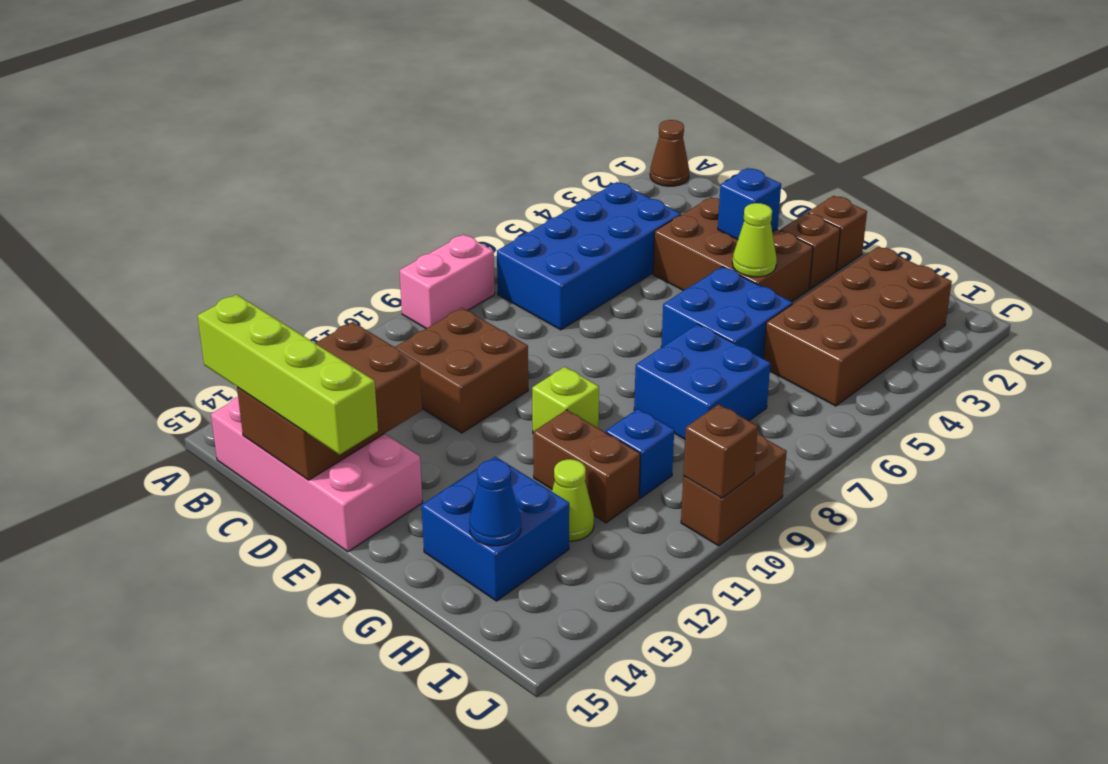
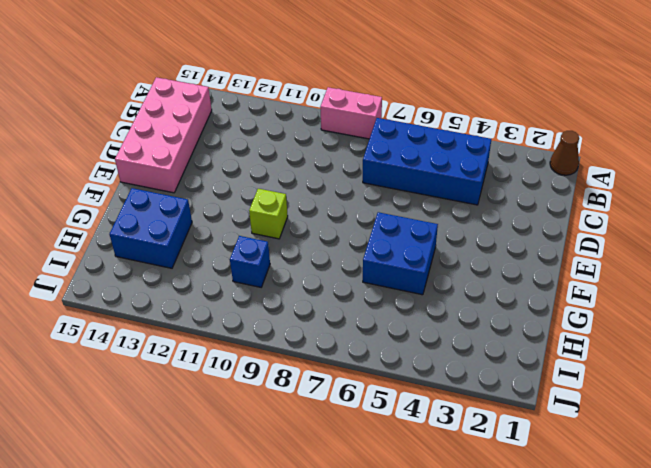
none -> brown 2x2 brick [396,308,528,433]
none -> brown 2x3 brick [653,197,813,302]
none -> brown 1x1 brick [808,196,867,271]

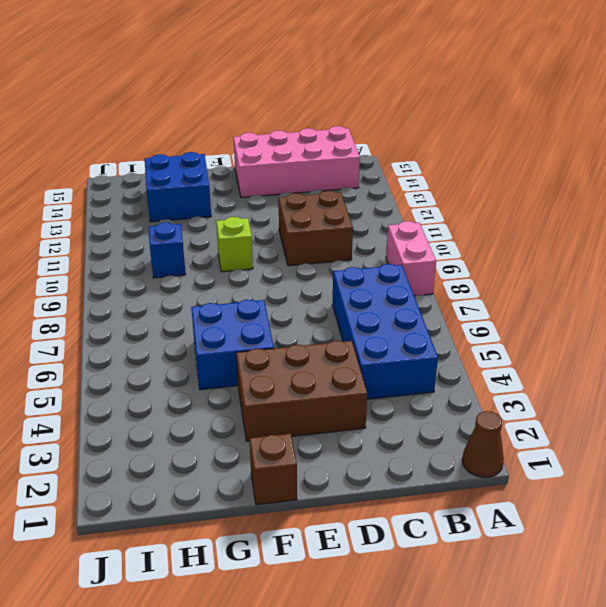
none -> brown 1x1 brick [780,213,840,289]
none -> blue 2x2 brick [634,324,770,439]
none -> brown 1x2 brick [533,410,640,523]

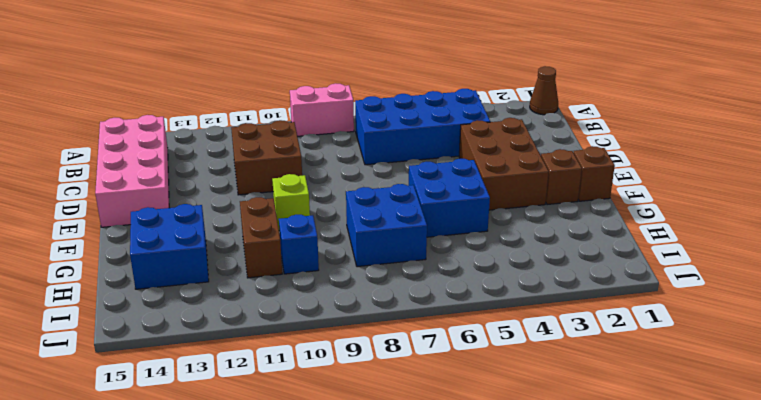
none -> brown 2x4 brick [763,247,952,406]
none -> lime 1x1 cone [552,459,594,541]
none -> brown 1x2 brick [681,434,787,546]

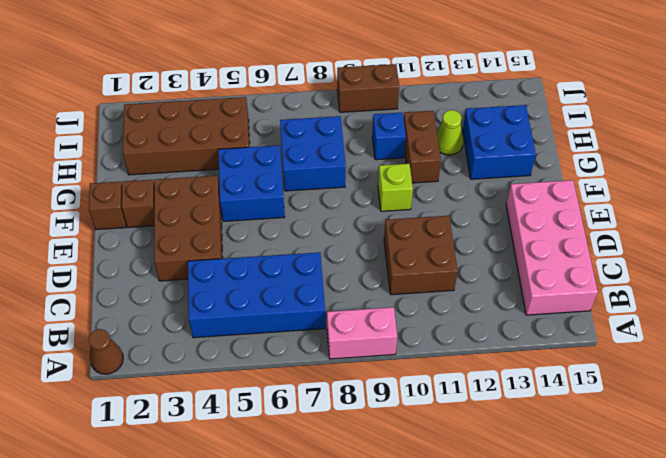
none -> brown 2x3 brick [237,322,422,480]
none -> blue 1x1 brick [718,168,781,239]
none -> lime 1x1 cone [732,203,777,277]

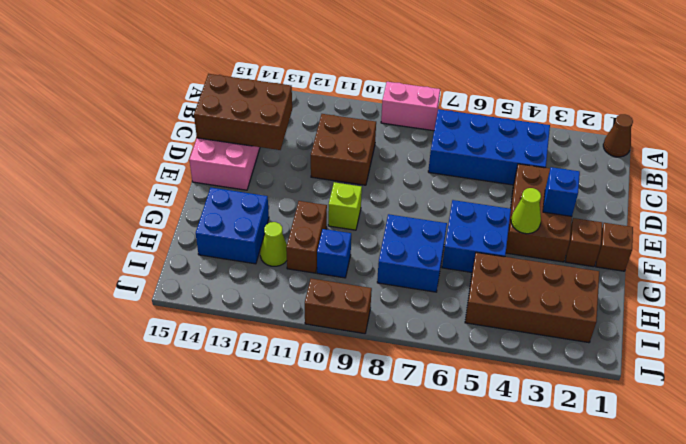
none -> blue 1x1 cone [469,460,521,546]
none -> brown 1x1 brick [683,404,758,498]
none -> lime 1x4 brick [197,295,378,455]

